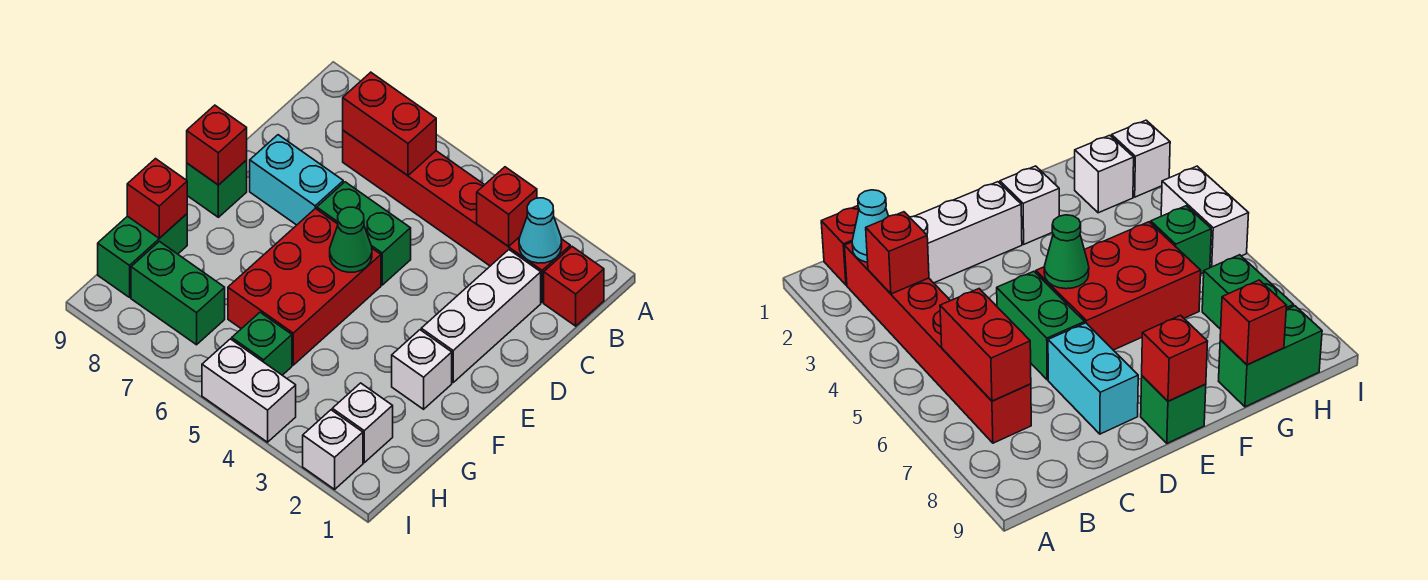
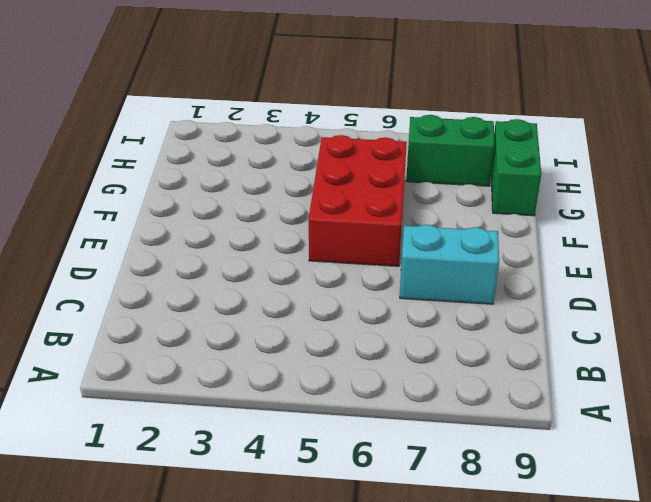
none -> red 1x1 brick [544,247,604,326]
none -> red 1x6 brick [343,130,570,302]
none -> white 1x3 brick [421,250,541,382]

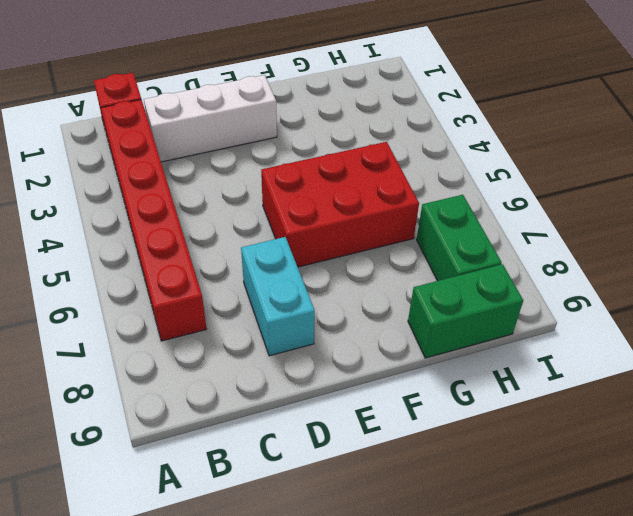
none -> green 1x2 brick [317,182,411,285]
none -> green 1x1 brick [187,160,247,217]
none -> white 1x1 brick [392,330,452,409]

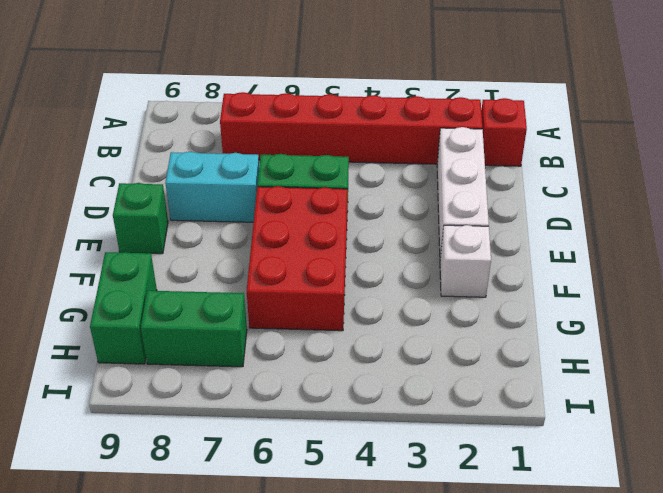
none -> white 1x1 brick [332,383,393,463]
none -> green 1x1 brick [232,312,292,375]
none -> white 1x1 brick [303,410,363,489]

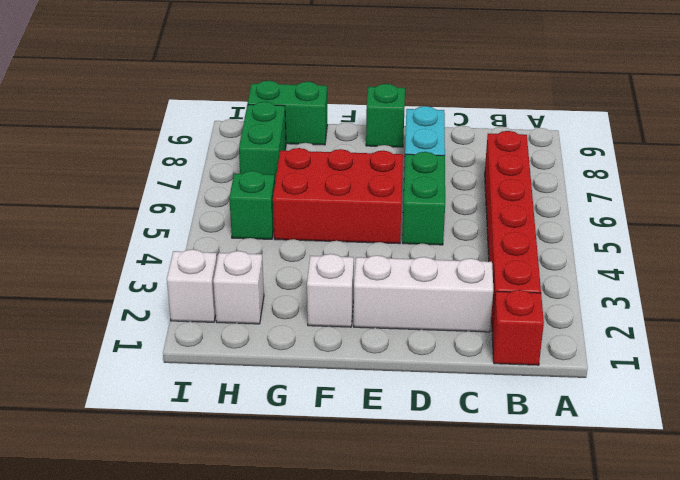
none -> white 1x2 brick [202,339,296,442]
none -> cyan 1x1 cone [519,198,562,263]
none -> red 1x1 brick [477,167,537,247]

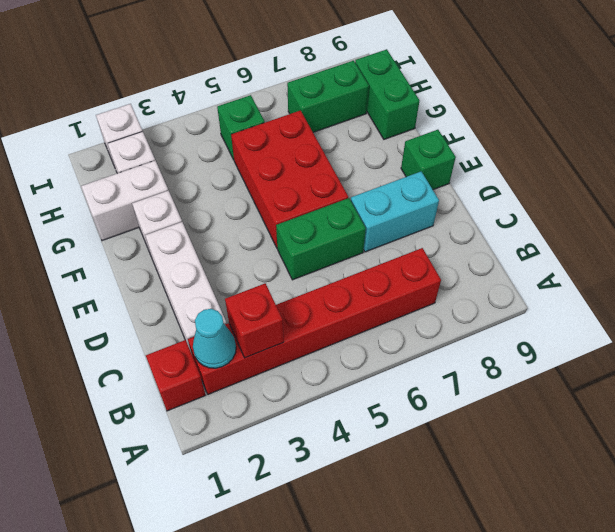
white 1x2 brick [81,160,168,241] -> white 1x2 brick moved to [202,339,296,442]
none -> red 1x2 brick [343,72,436,176]
none -> green 1x1 cone [330,207,372,272]
none -> red 1x1 brick [187,105,247,185]

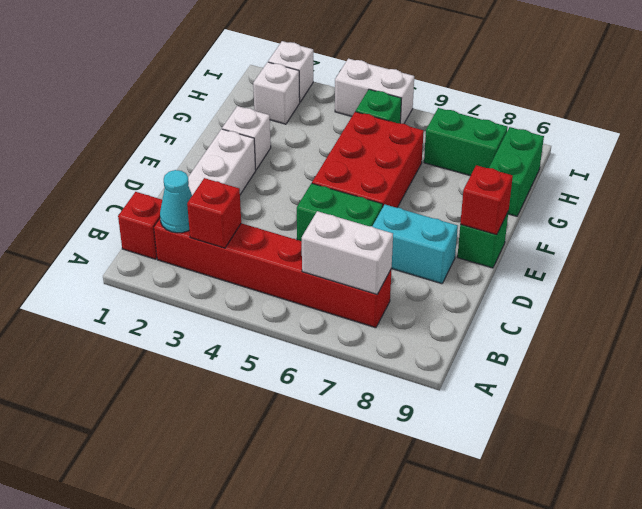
white 1x2 brick [302,211,393,294] -> red 1x2 brick [343,72,436,176]
none -> green 1x1 cone [330,207,372,272]
none -> red 1x1 brick [127,159,187,238]

